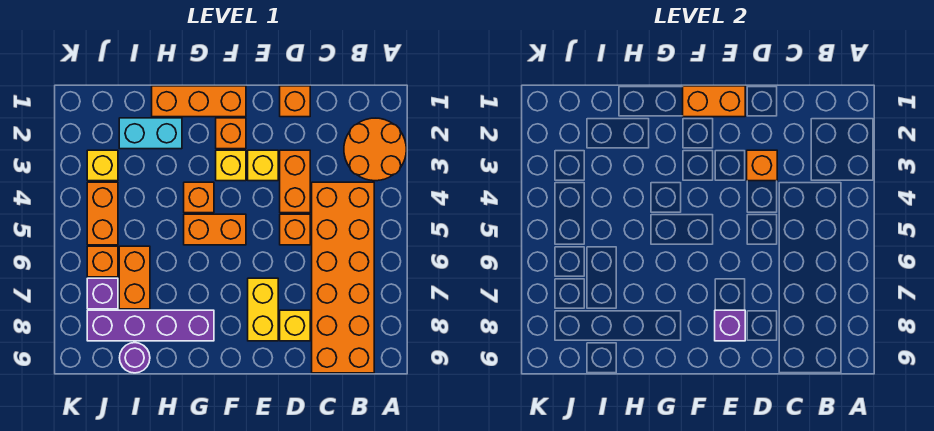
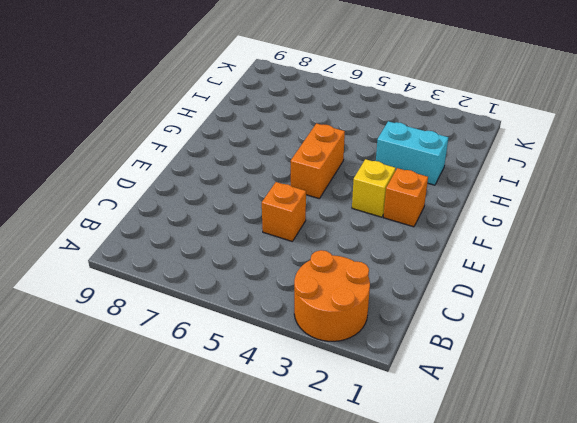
cyan 1x2 brick [376,121,448,185] -> cyan 1x2 brick turned to [119,118,182,149]
none -> orange 2x6 brick [312,182,374,373]
none -> orange 1x1 brick [280,86,310,117]
none -> orange 1x2 brick [280,150,310,213]

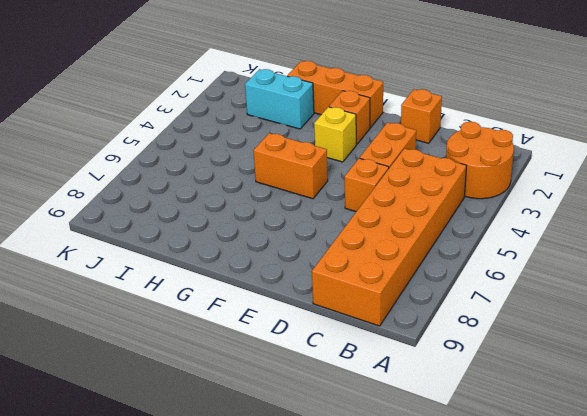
none -> yellow 1x1 brick [280,310,310,341]
none -> yellow 1x1 brick [248,150,278,181]
none -> yellow 1x2 brick [248,278,278,341]

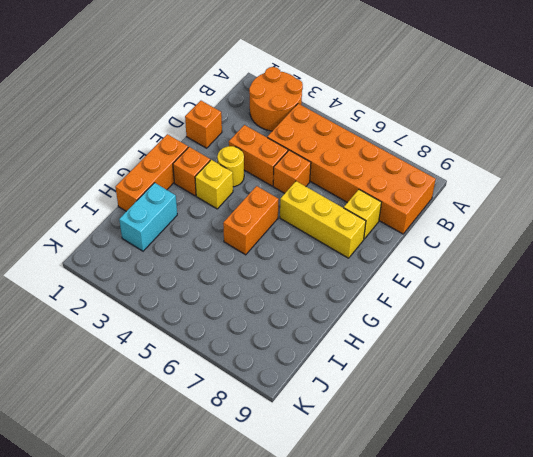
yellow 1x1 round brick [217,146,244,187] -> yellow 1x1 brick [248,150,278,181]
yellow 1x3 brick [280,181,366,258] -> yellow 1x2 brick [248,278,278,341]
none -> orange 1x1 brick [184,182,214,213]
none -> purple 1x4 brick [87,310,214,341]
none -> orange 1x2 brick [119,246,150,309]

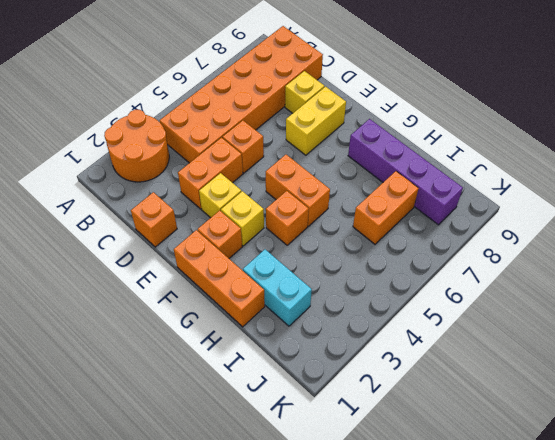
none -> purple 1x1 round brick [120,343,150,373]
none -> yellow 1x1 brick [87,150,118,181]
none -> orange 1x2 brick [87,182,118,245]

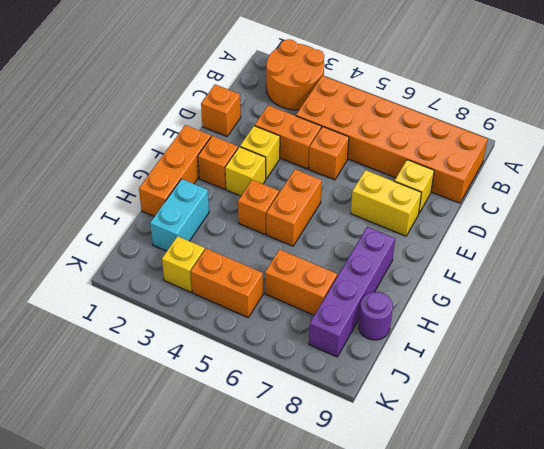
none -> orange 1x1 brick [87,246,118,277]
none -> purple 1x1 brick [87,278,118,309]
none -> orange 1x1 brick [747,150,777,181]

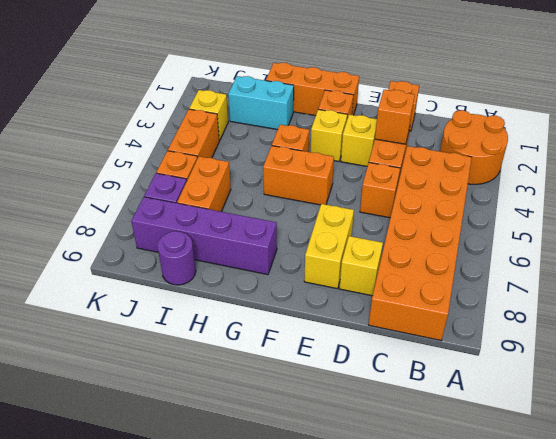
none -> orange 1x2 brick [683,86,745,117]
none -> purple 1x1 brick [715,310,745,341]

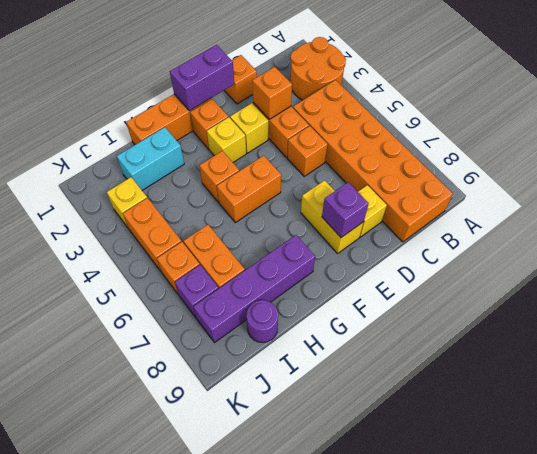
purple 1x2 brick [170,45,234,111] -> orange 1x2 brick [683,86,745,117]

